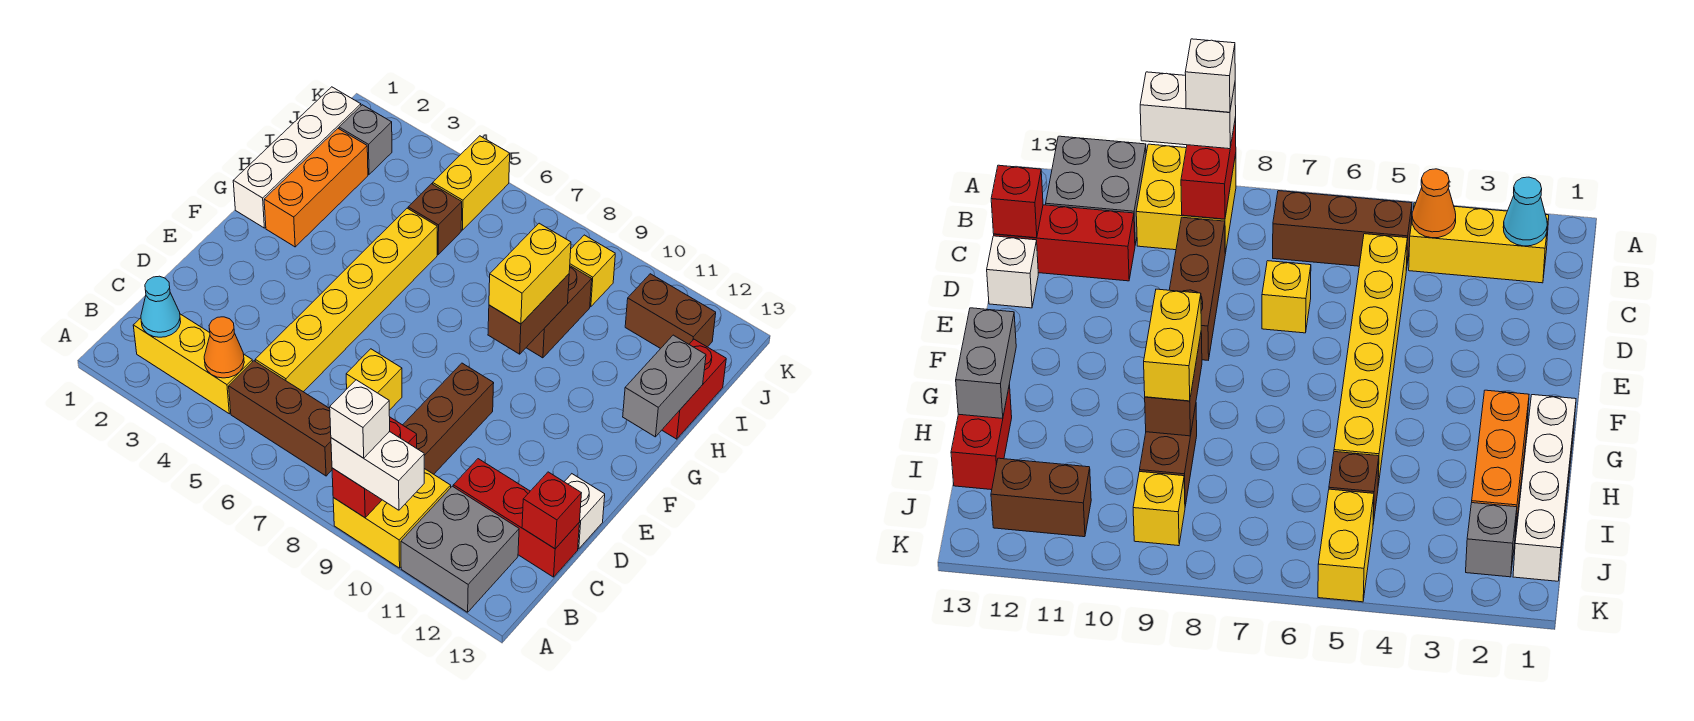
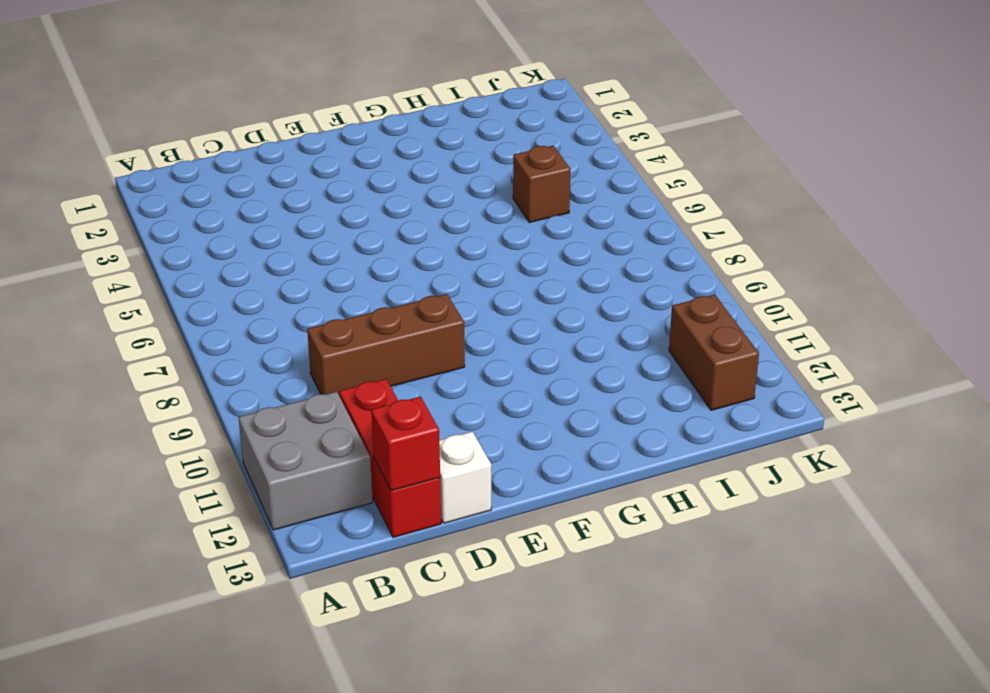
none -> yellow 2x2 brick [333,469,451,568]
none -> yellow 1x3 brick [133,314,253,414]
none -> brown 1x3 brick [229,361,332,476]

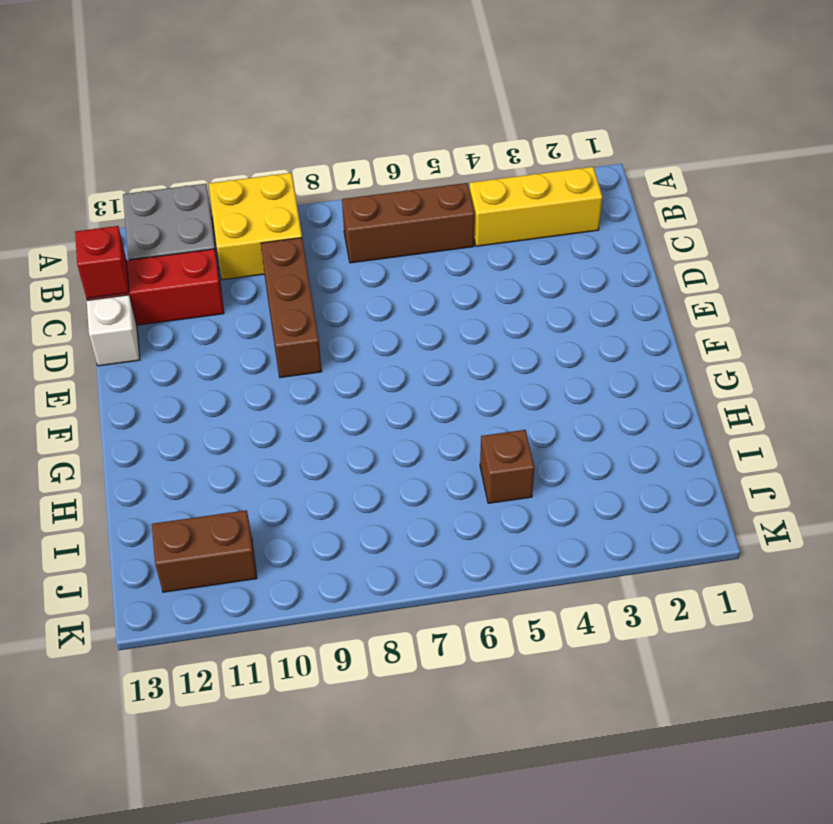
none -> yellow 1x6 brick [255,208,437,392]
none -> yellow 1x1 brick [346,349,402,410]
none -> white 1x4 brick [233,87,361,228]

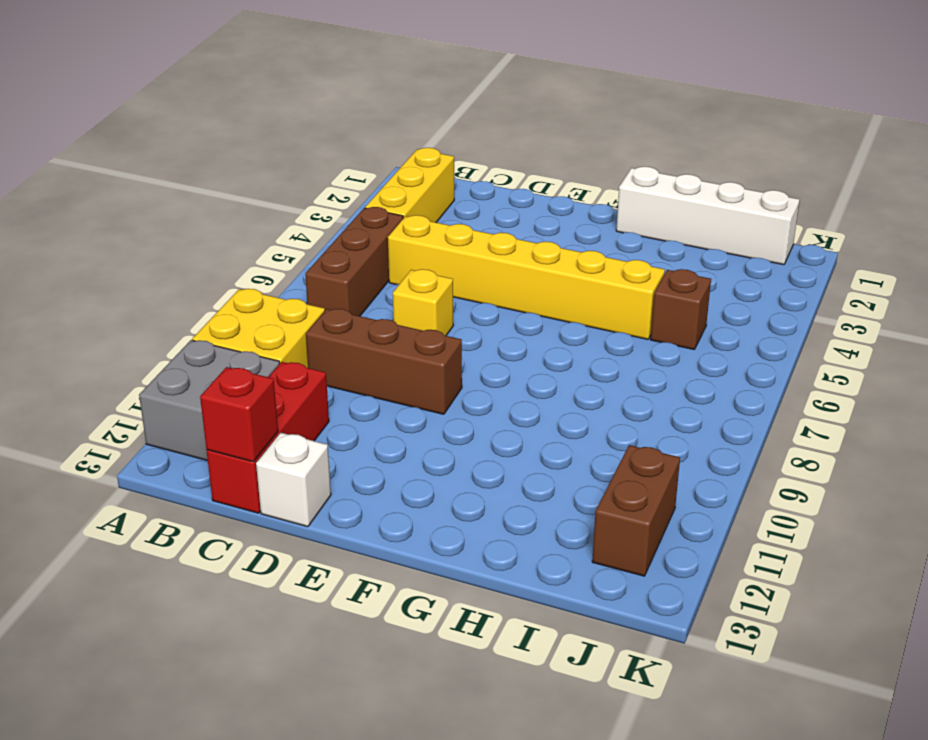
none -> orange 1x3 brick [264,129,368,247]
none -> brown 1x2 brick [526,266,592,358]
none -> red 1x2 brick [662,339,726,439]

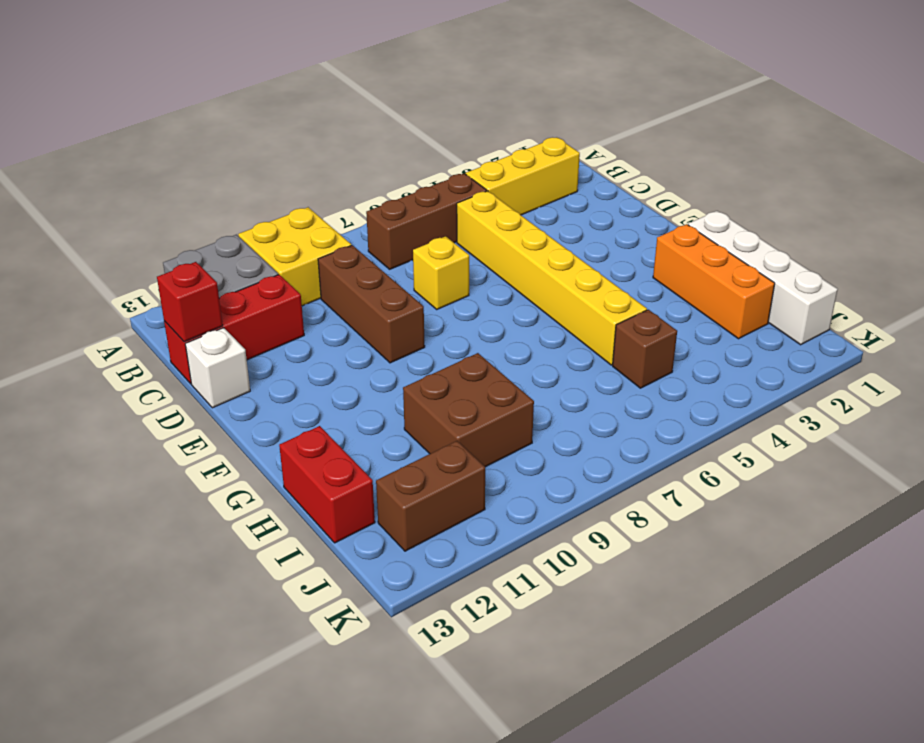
brown 2x2 brick [403,353,534,467] -> brown 1x2 brick [526,266,592,358]
none -> grey 1x1 brick [339,105,392,174]
none -> yellow 1x2 brick [433,136,510,230]
none -> yellow 1x1 brick [570,235,615,307]

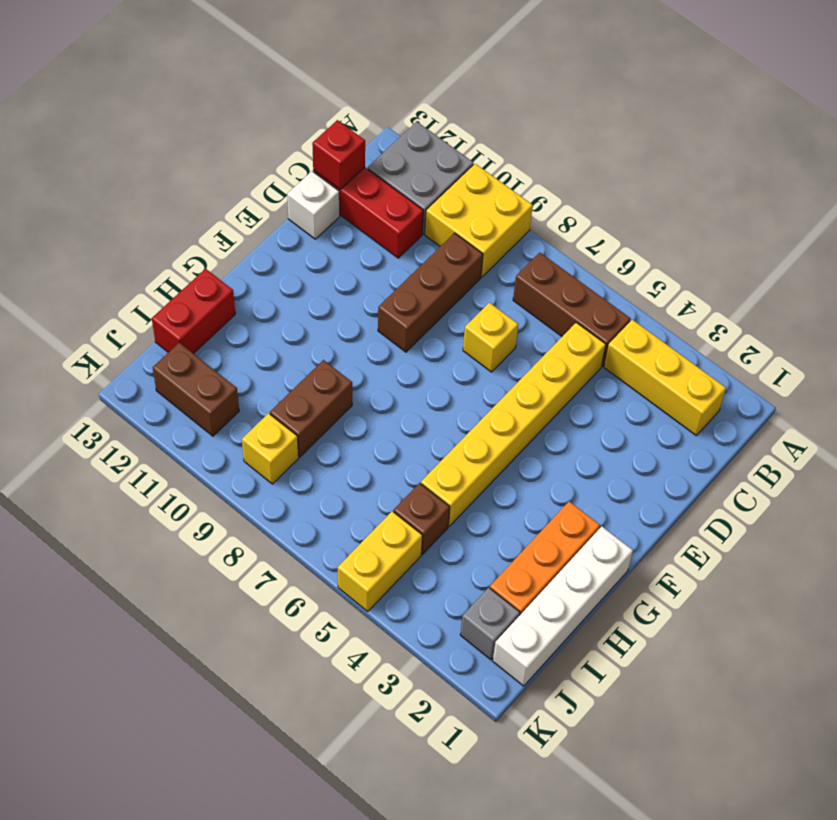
none -> red 1x2 brick [332,417,417,518]
none -> cyan 1x1 cone [141,276,181,337]
none -> orange 1x1 cone [204,317,244,378]

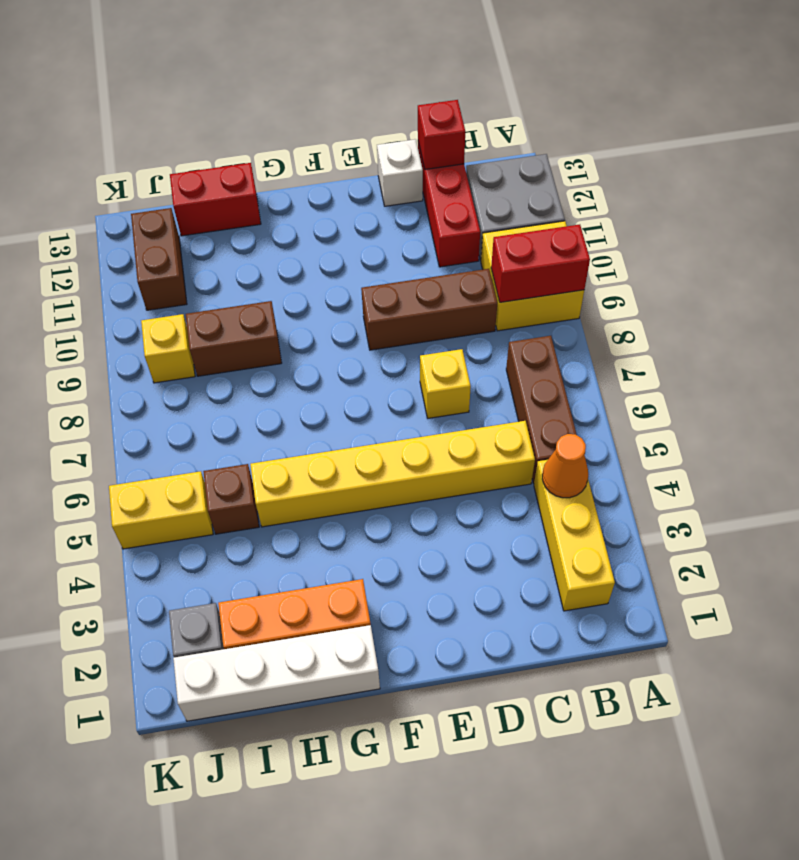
none -> cyan 1x1 cone [141,276,181,337]
none -> brown 1x2 brick [488,274,569,354]
none -> grey 1x2 brick [623,335,706,437]

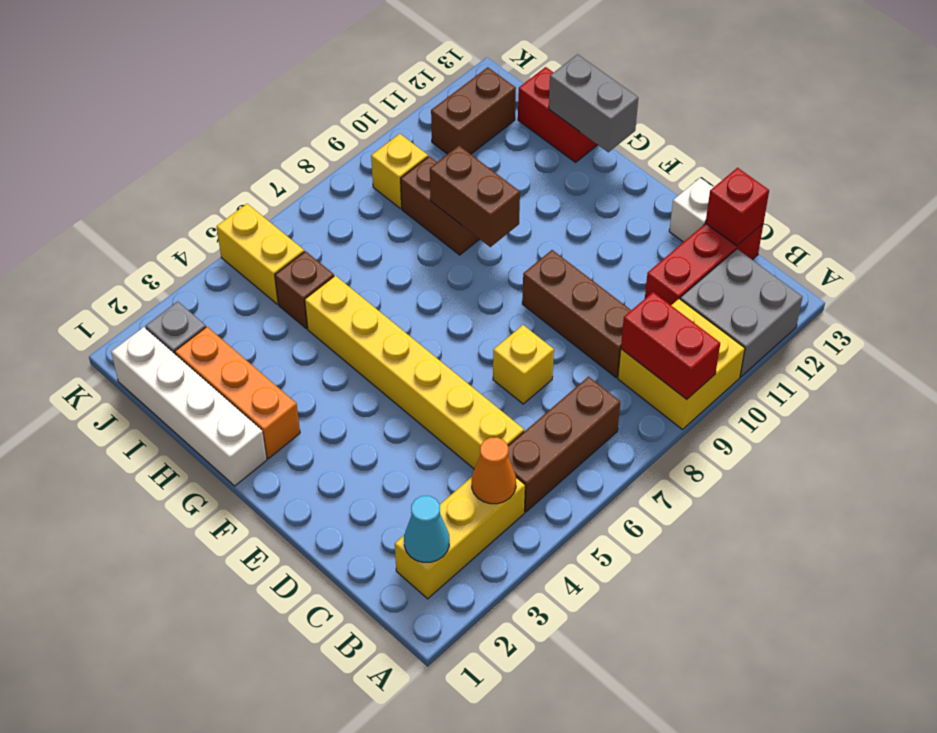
none -> white 1x2 brick [331,431,424,510]
none -> yellow 1x2 brick [489,223,571,324]
none -> white 1x1 brick [330,380,390,458]

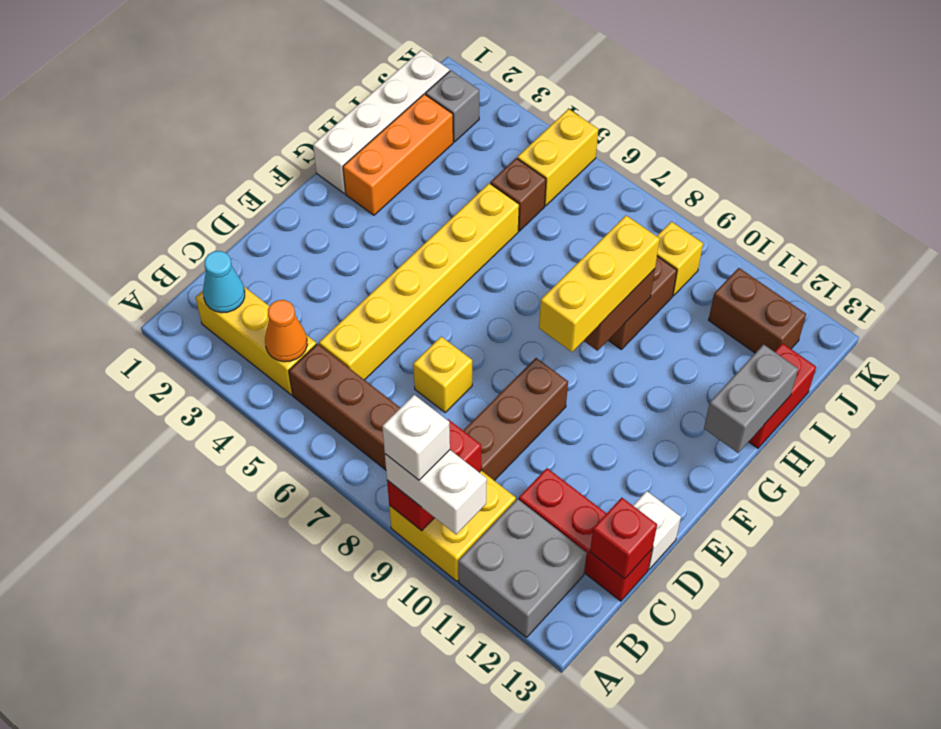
yellow 1x3 brick [539,215,660,352] -> yellow 1x2 brick [489,223,571,324]

